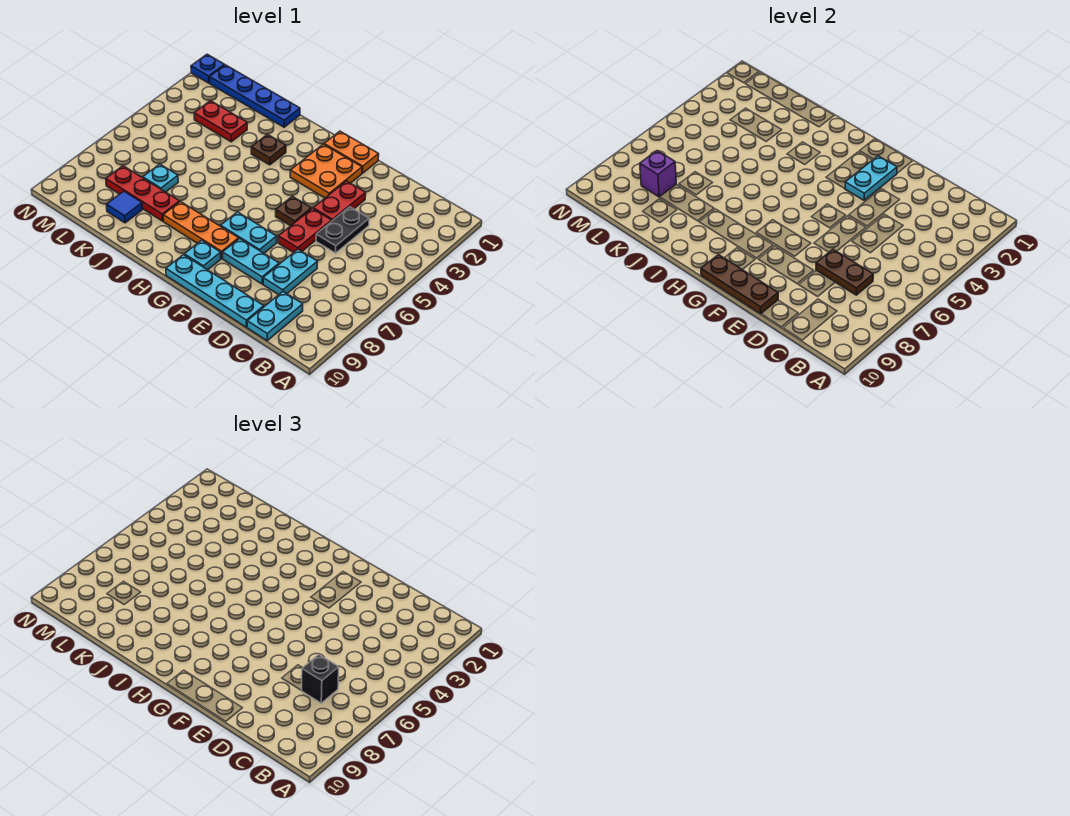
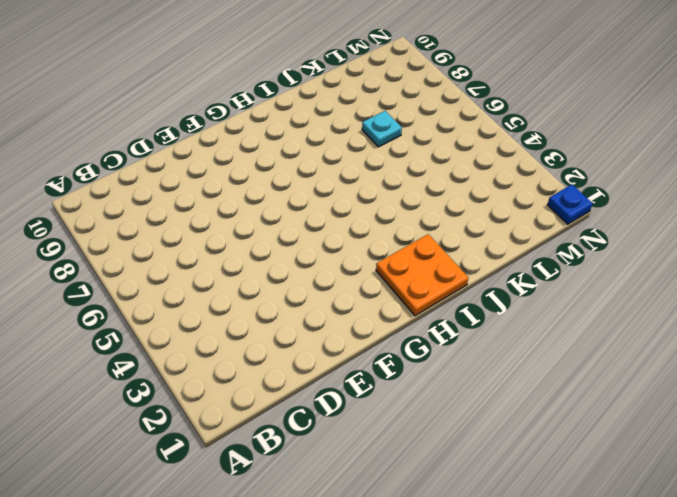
orange 2x2 plate [376,234,468,316] -> orange 2x2 plate moved to [290,144,362,198]
none -> cyan 1x2 plate [247,292,303,341]
none -> black 1x2 plate [316,207,369,253]
none -> cyan 1x2 plate [263,249,318,295]

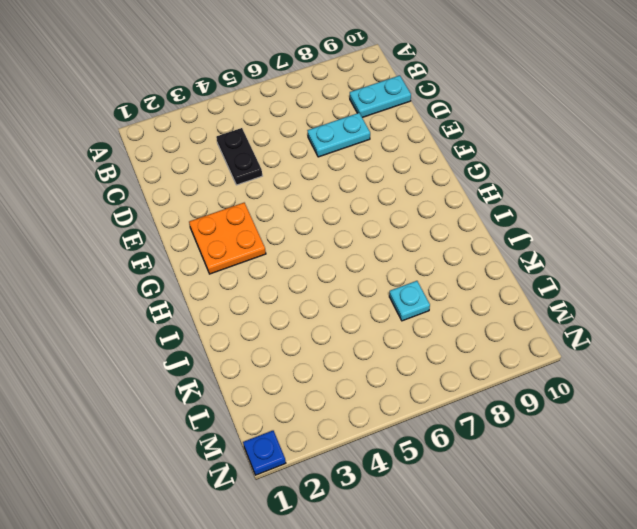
black 1x2 plate [216,128,262,185] -> black 1x2 plate turned to [316,207,369,253]
none -> cyan 1x4 plate [166,255,264,327]
none -> red 1x2 plate [313,181,366,221]
none -> red 1x2 plate [278,209,332,253]

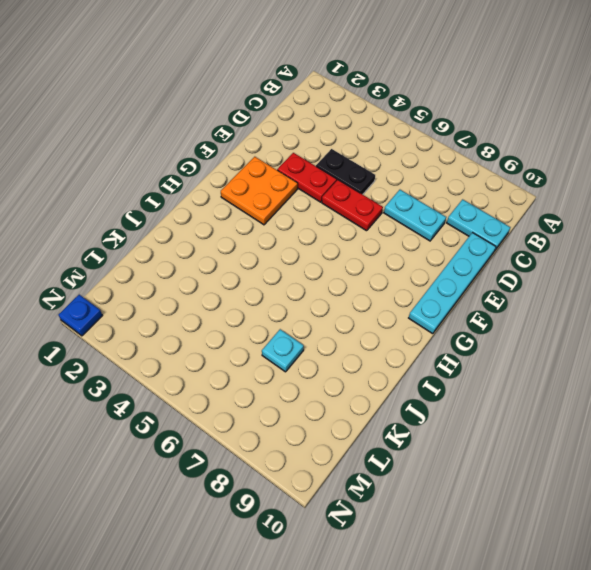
none -> cyan 1x2 plate [223,238,279,284]
none -> orange 1x2 plate [324,131,379,173]
none -> brown 1x1 plate [276,196,311,226]

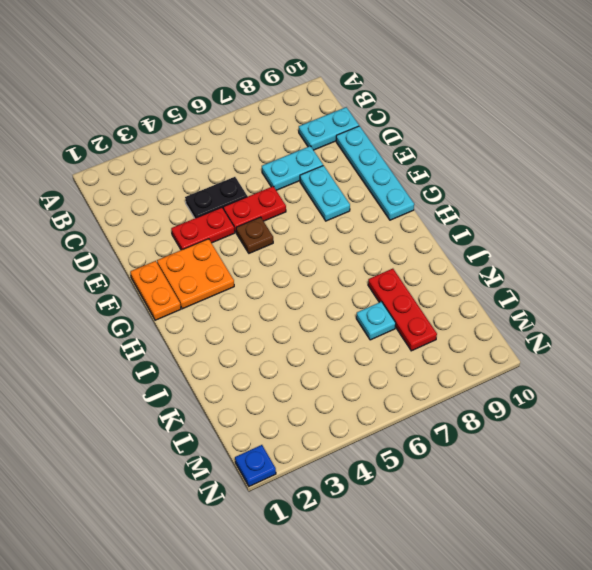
none -> cyan 1x2 plate [221,212,277,253]
none -> orange 1x3 plate [163,202,239,258]
none -> cyan 1x1 plate [184,240,221,270]

